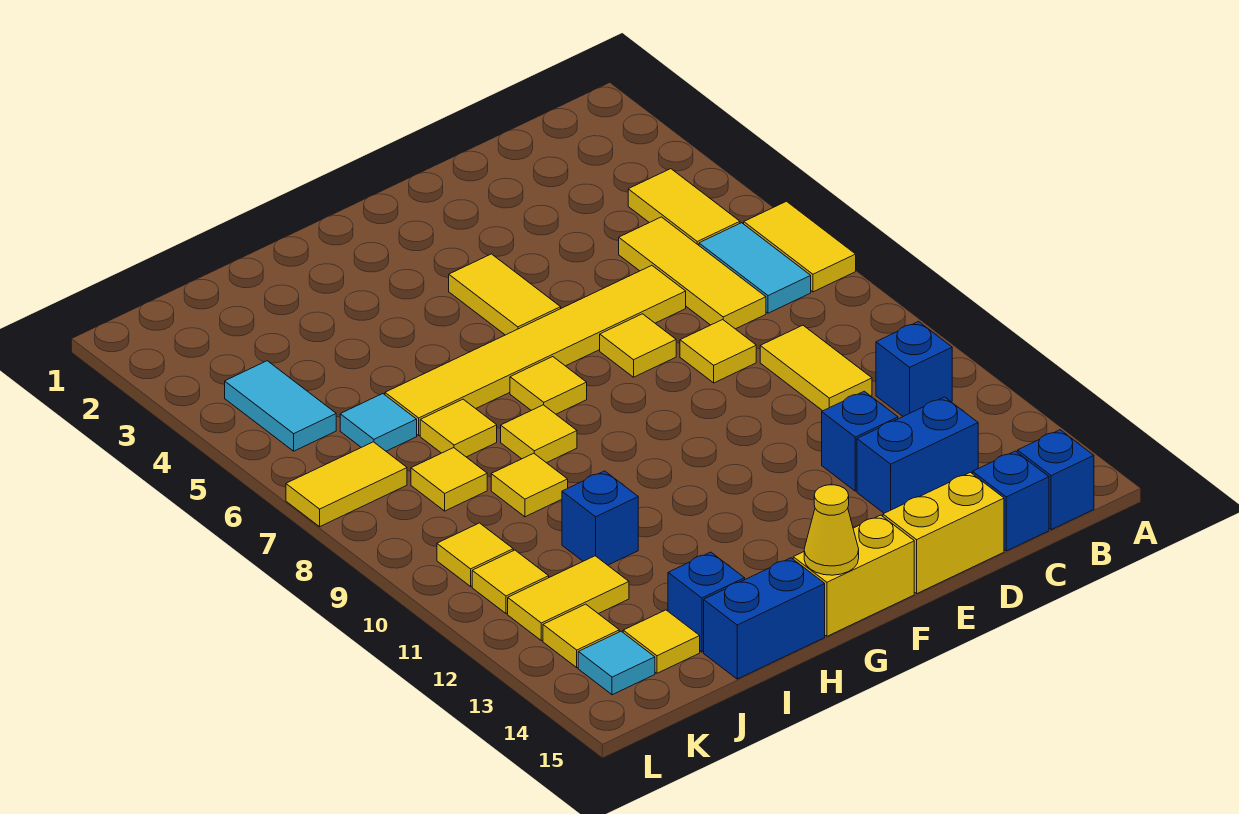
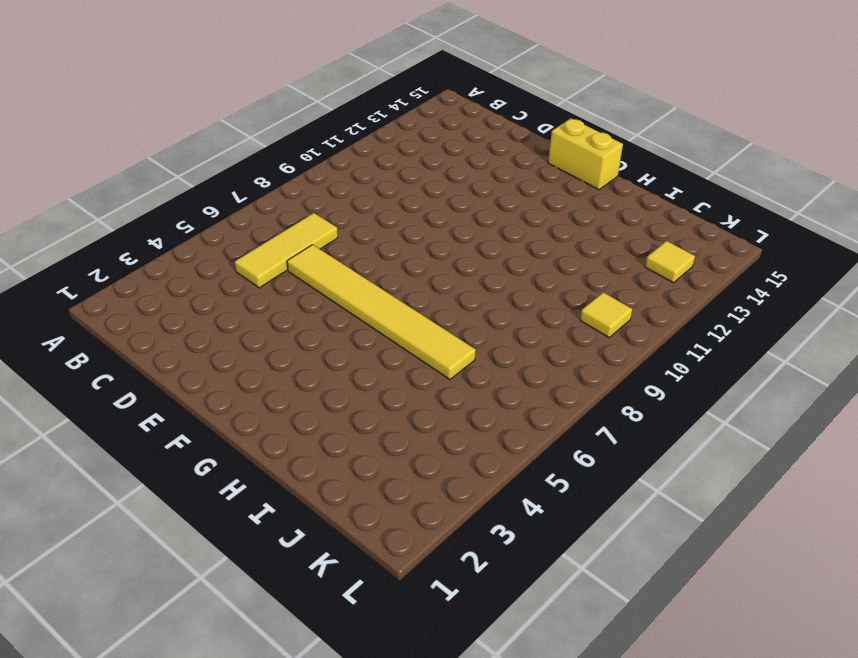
none -> yellow 1x2 tile [744,201,856,292]
none -> yellow 1x2 tile [628,169,740,245]
none -> cyan 1x2 tile [699,223,811,313]
none -> blue 1x1 brick [876,322,952,416]

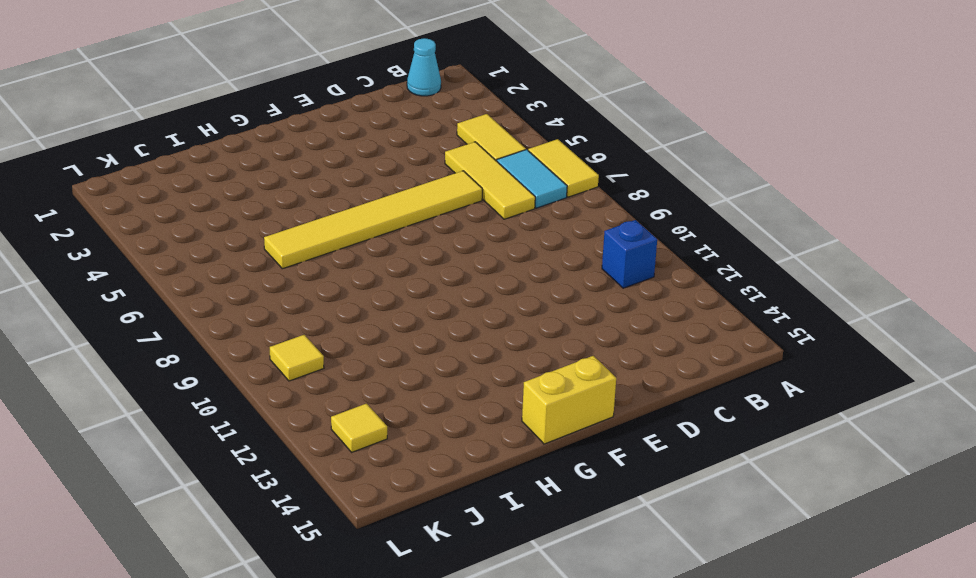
cyan 1x1 cone [407,38,441,96] -> none
none -> blue 1x1 brick [1017,430,1094,530]
none -> yellow 1x2 tile [760,325,872,411]
none -> blue 1x2 brick [857,397,978,513]
none -> blue 1x1 brick [973,451,1049,551]

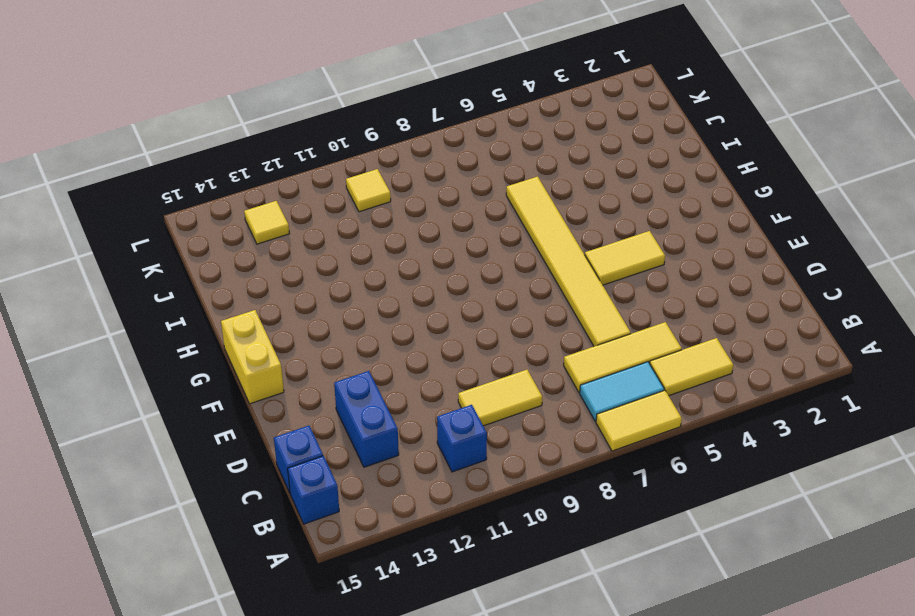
none -> yellow 1x1 tile [680,320,756,383]
none -> blue 1x1 brick [822,391,898,491]
none -> yellow 1x2 brick [883,472,1004,594]
none -> yellow 1x1 tile [600,314,676,377]

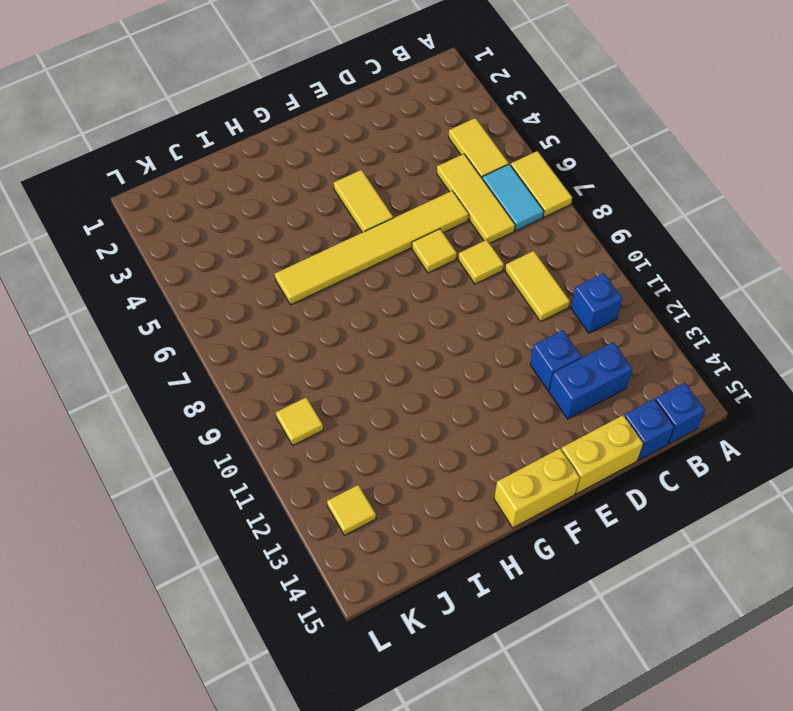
none -> yellow 1x1 tile [510,357,587,414]
none -> yellow 1x1 tile [501,405,577,463]
none -> blue 1x2 brick [704,558,825,679]
none -> yellow 1x1 tile [420,399,497,457]

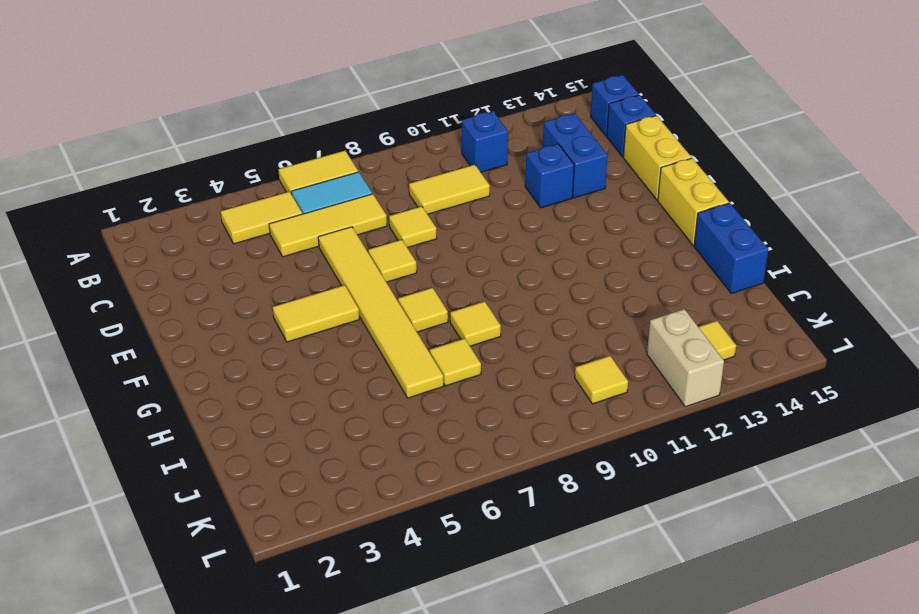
tan 1x2 brick [647,309,724,407] -> yellow 1x2 tile [508,556,629,641]
none -> yellow 1x1 tile [491,453,568,517]
none -> blue 1x1 brick [562,471,638,565]
none -> blue 1x1 brick [668,552,745,652]
none -> cyan 1x1 tile [340,394,417,451]

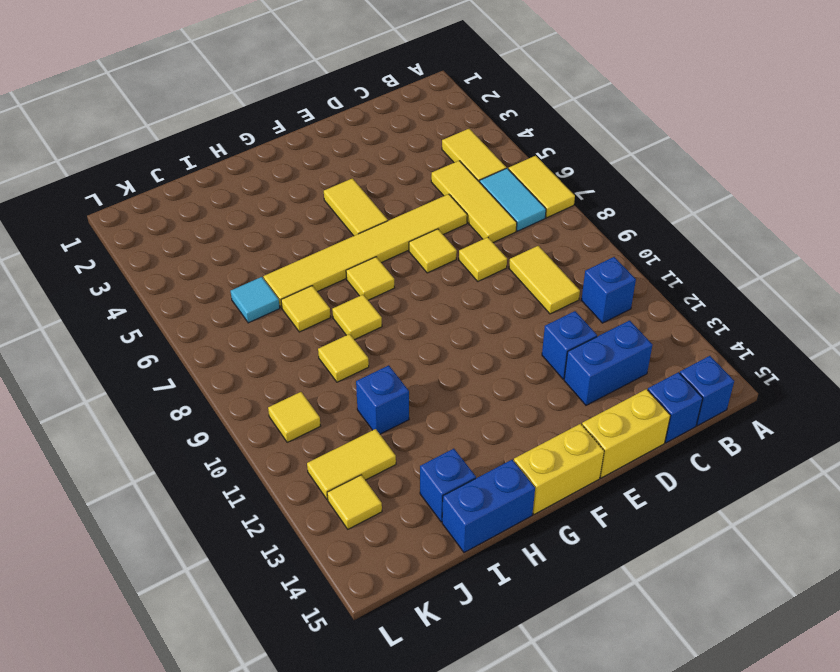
none -> yellow 1x1 tile [411,448,487,511]
none -> yellow 1x1 tile [623,610,700,673]
none -> cyan 1x2 tile [225,361,336,451]
none -> yellow 1x2 tile [286,442,407,527]

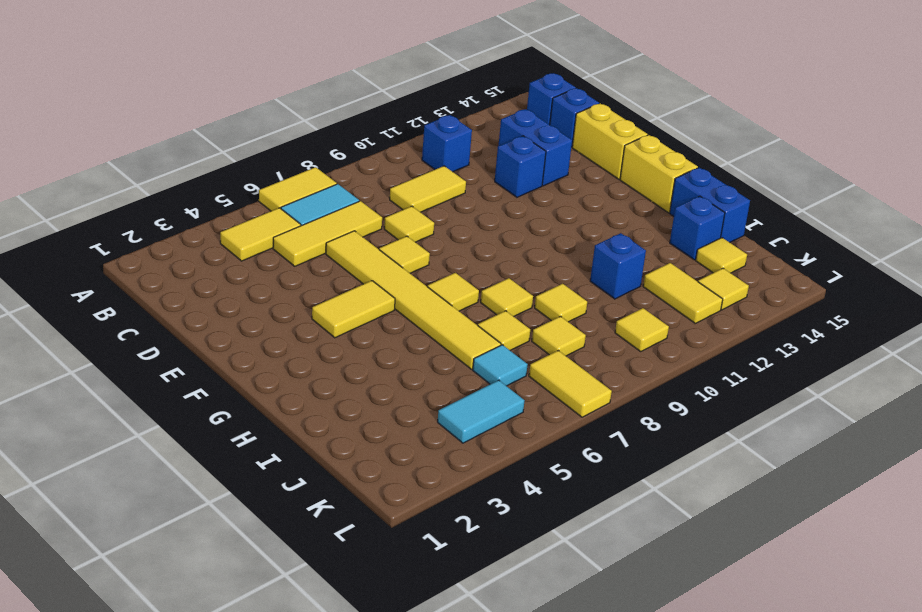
none -> yellow 1x1 tile [472,550,549,614]
none -> cyan 1x1 tile [578,631,655,695]
none -> yellow 1x1 cone [804,485,859,575]

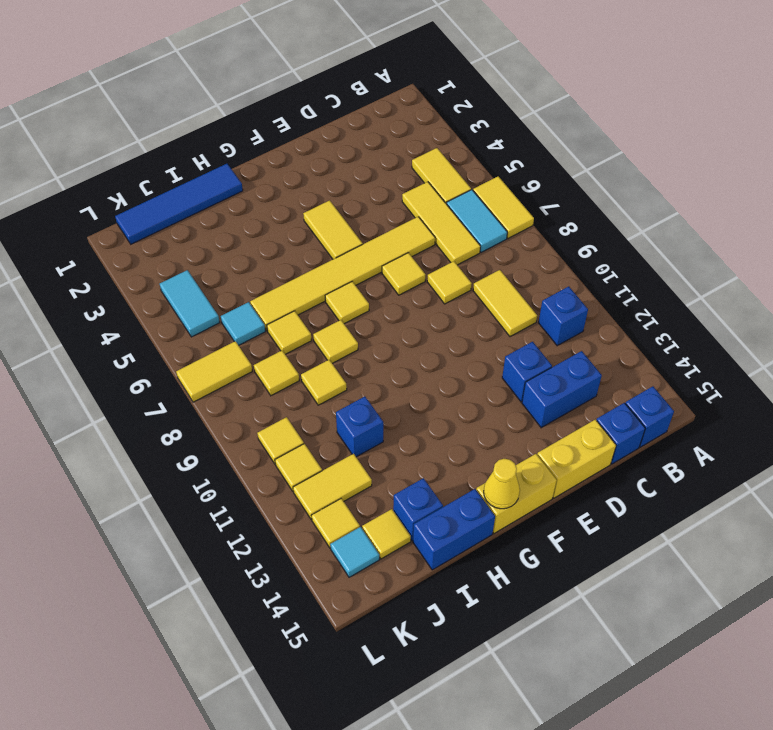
blue 1x4 tile [115,164,243,244] -> none

